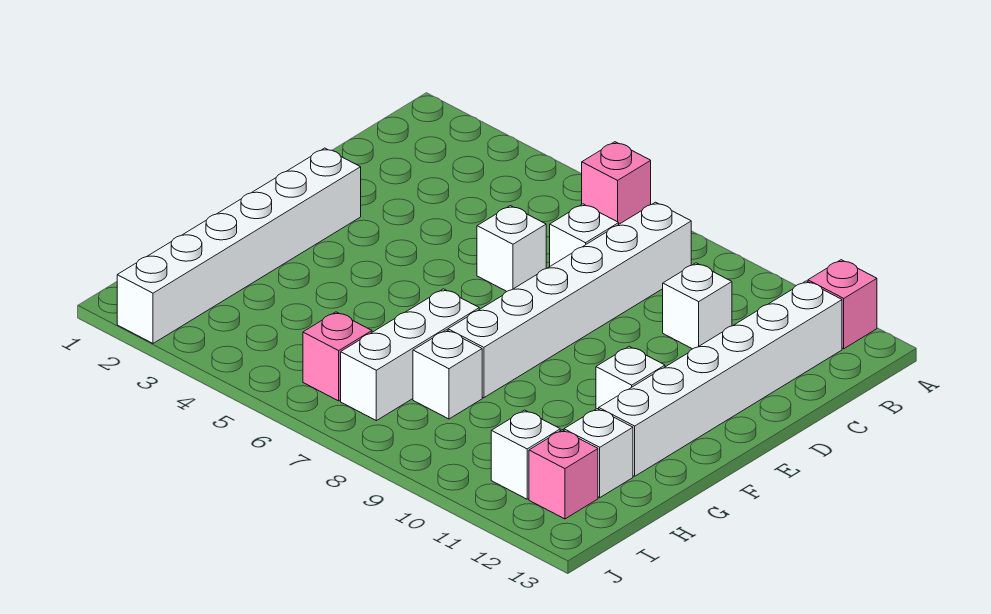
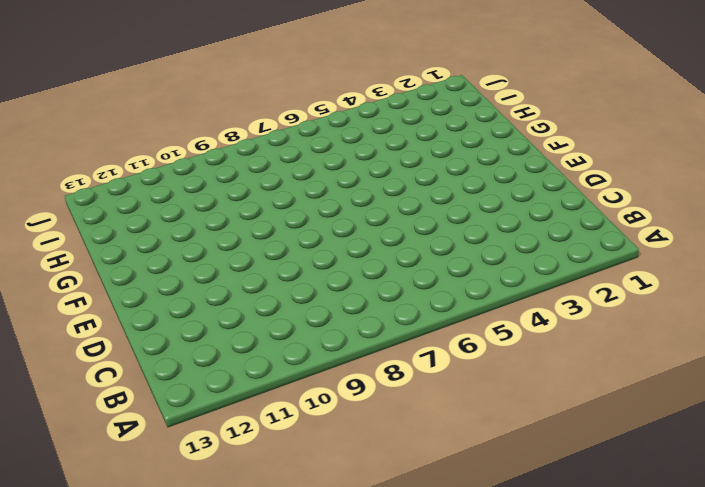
none -> pink 1x1 brick [582,142,651,224]
none -> pink 1x1 brick [808,260,877,349]
none -> white 1x6 brick [448,202,691,398]

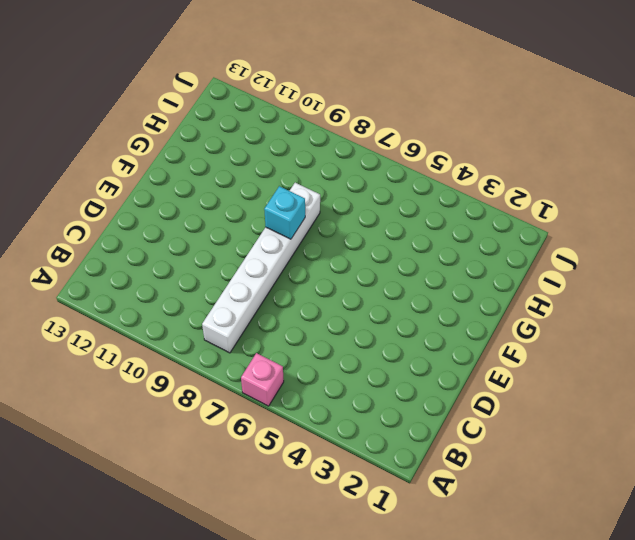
cyan 1x1 brick [264,186,305,239] -> none
none -> pink 1x1 brick [808,260,877,349]
none -> white 1x6 brick [599,281,842,476]
none -> white 1x1 brick [550,204,619,266]

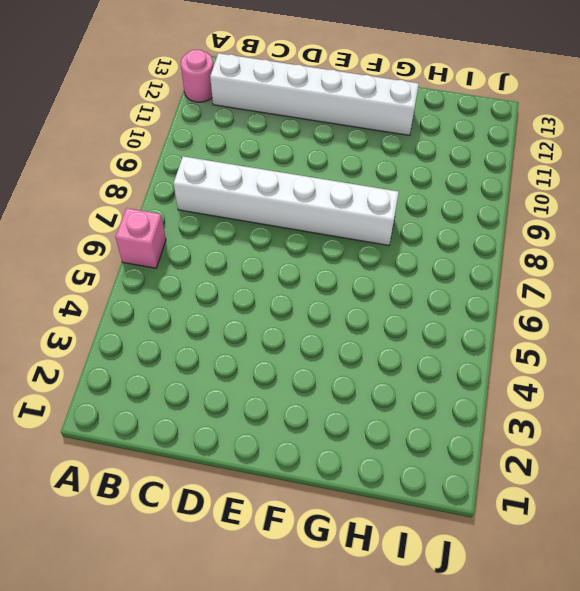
pink 1x1 round brick [181,49,214,102] -> pink 1x1 brick [808,260,877,349]
none -> white 1x1 brick [550,204,619,266]
none -> white 1x1 brick [663,263,732,349]
none -> white 1x1 brick [477,206,546,292]

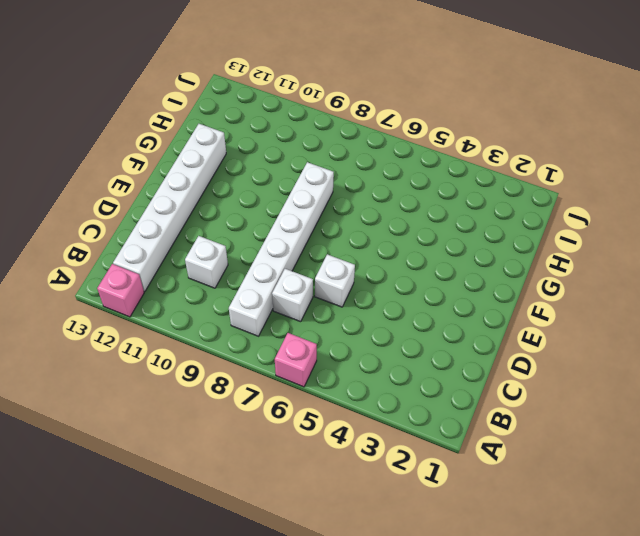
none -> white 1x6 brick [117,148,361,343]
none -> white 1x1 brick [596,346,665,409]
none -> white 1x3 brick [341,289,479,421]

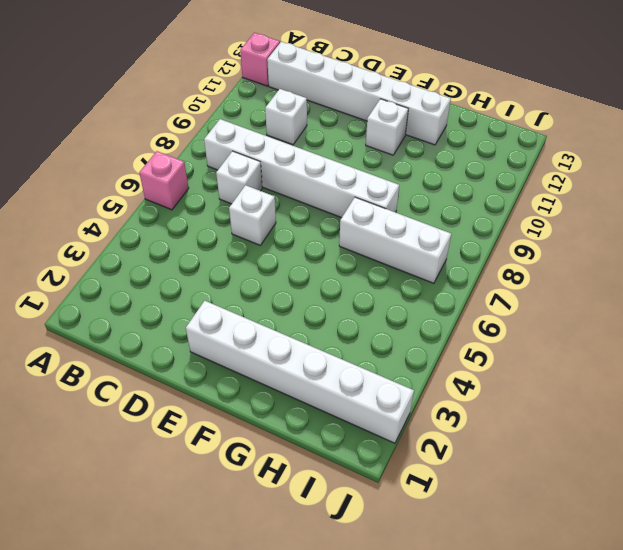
none -> white 1x1 brick [413,330,482,419]
none -> white 1x1 brick [564,409,633,498]
none -> pink 1x1 brick [303,312,372,401]

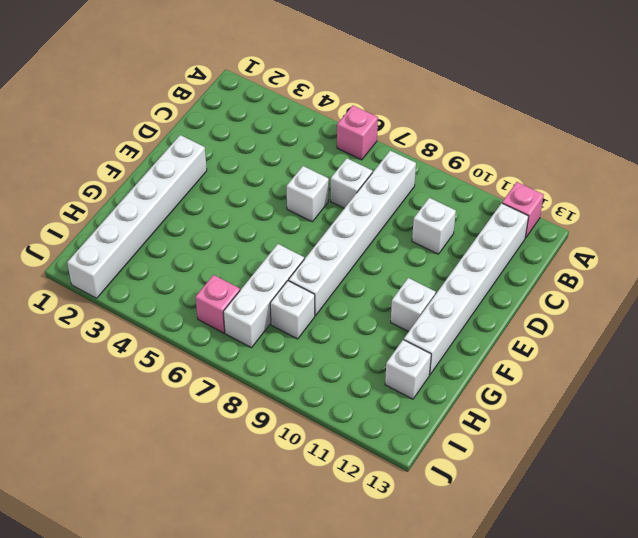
none -> white 1x1 brick [491,410,560,499]
none -> pink 1x1 brick [529,430,598,519]

